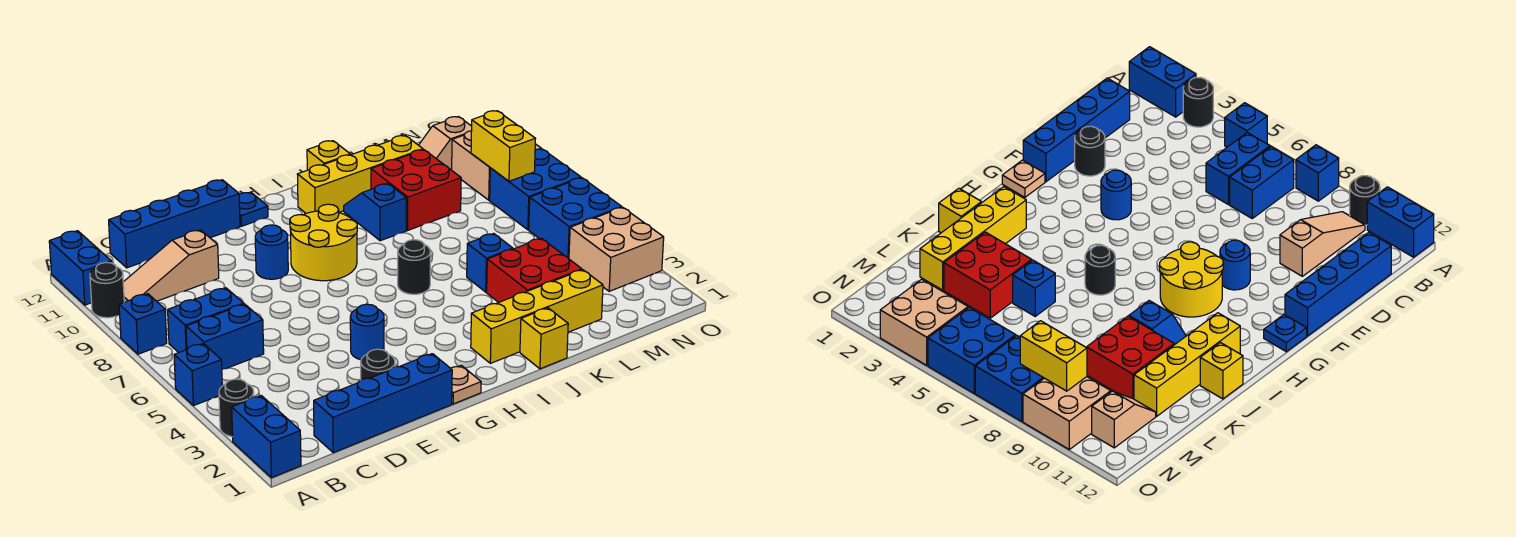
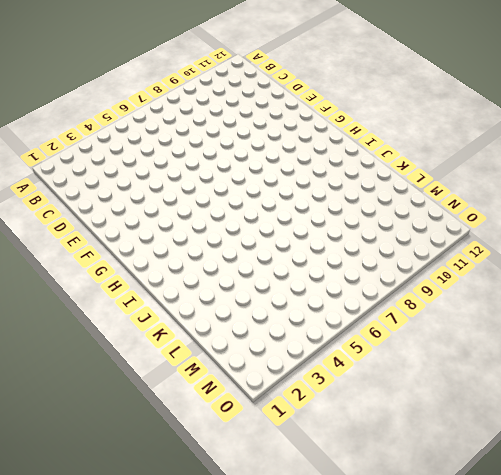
none -> blue 1x2 brick [232,396,301,478]
none -> black 1x1 round brick [219,379,254,437]
none -> blue 1x1 brick [174,344,222,406]
none -> blue 1x1 brick [119,294,167,354]

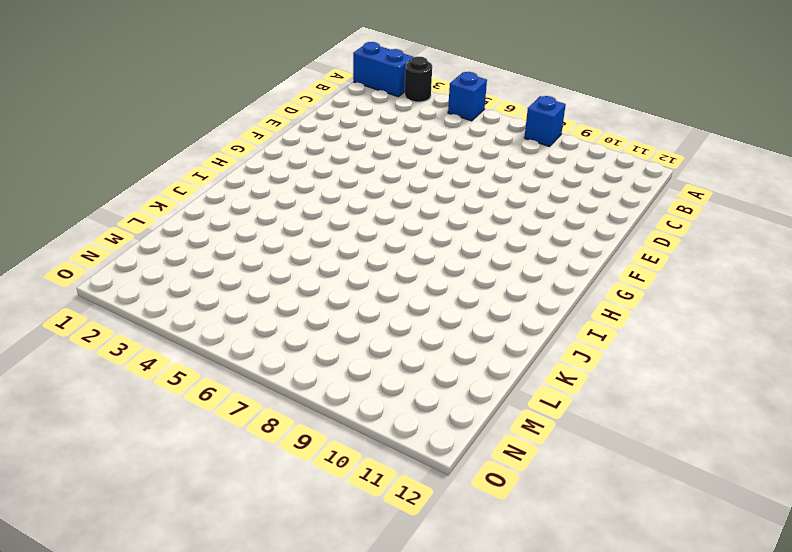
none -> black 1x1 round brick [90,263,124,318]
none -> blue 1x2 brick [49,231,112,305]
none -> blue 1x2 brick [186,304,264,370]
none -> blue 1x2 brick [168,288,244,352]

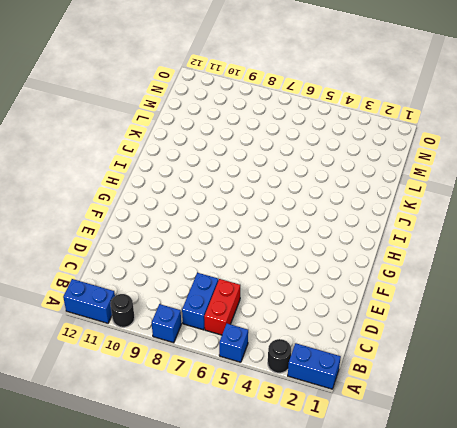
red 1x2 brick [204,279,240,335] -> blue 1x2 brick [186,304,264,370]
none -> tan 1x3 slope [123,230,219,302]
none -> blue 1x4 brick [314,354,452,453]
none -> blue 1x4 brick [109,180,240,268]
none -> black 1x1 round brick [361,349,395,380]

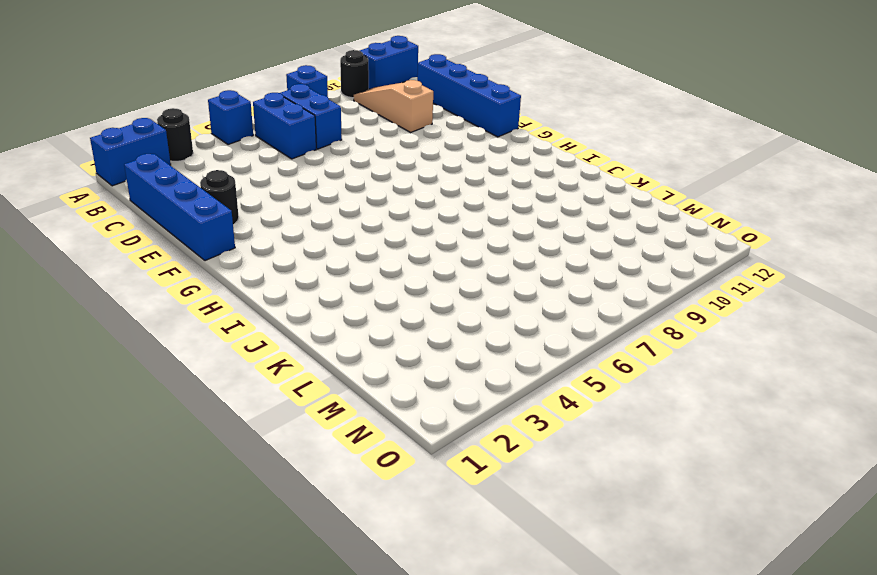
none -> blue 1x1 round brick [350,304,384,360]
none -> blue 1x1 round brick [255,225,288,279]
none -> tan 1x1 plate [451,365,481,404]
none -> yellow 2x2 round brick [290,204,357,281]

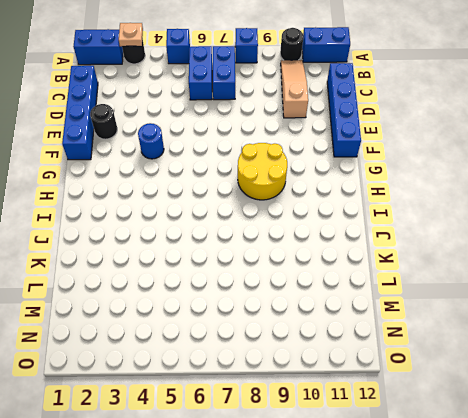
tan 1x1 plate [119,23,143,46] -> tan 1x1 plate moved to [451,365,481,404]
none -> blue 1x1 round brick [255,225,288,279]
none -> blue 1x1 plate [239,192,268,226]
none -> yellow 1x4 brick [471,270,603,363]
none -> black 1x1 round brick [398,240,431,294]

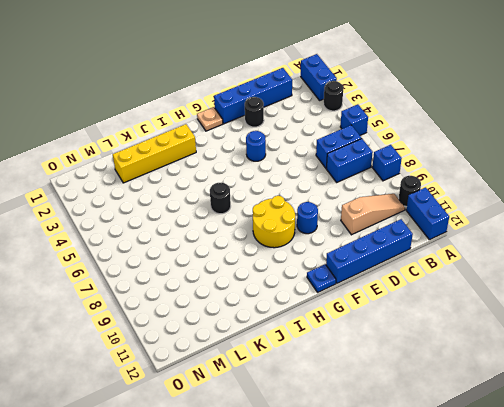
none -> yellow 1x4 brick [297,135,423,213]
none -> yellow 1x1 brick [520,308,568,369]
none -> blue 1x2 slope [344,183,407,241]
none -> yellow 1x1 brick [307,141,350,170]

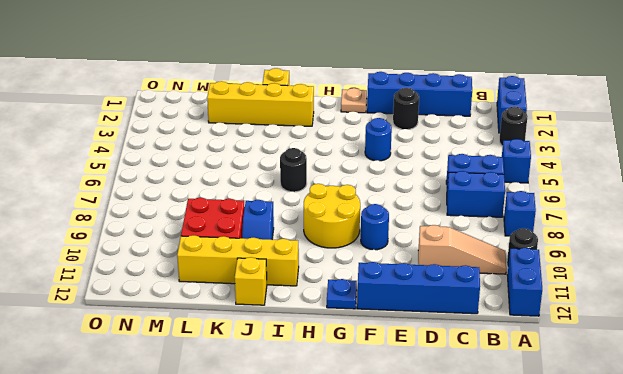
none -> red 2x2 brick [487,238,582,302]
none -> blue 1x1 brick [467,233,513,292]
none -> tan 1x2 slope [419,117,472,170]
none -> tan 2x2 brick [569,207,664,291]

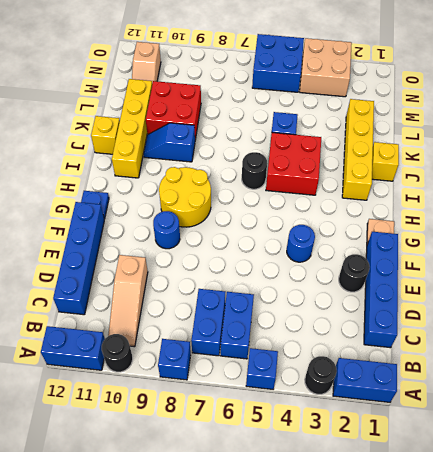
red 2x2 brick [266,133,321,195] -> red 2x2 brick moved to [487,238,582,302]
none -> blue 2x2 brick [490,149,581,230]
none -> tan 2x2 brick [452,131,541,200]
none -> yellow 1x2 brick [471,111,535,181]

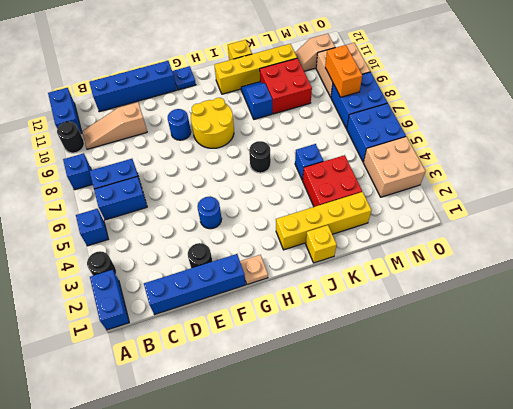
orange 1x2 brick [325,45,362,97] -> yellow 1x2 brick [471,111,535,181]

